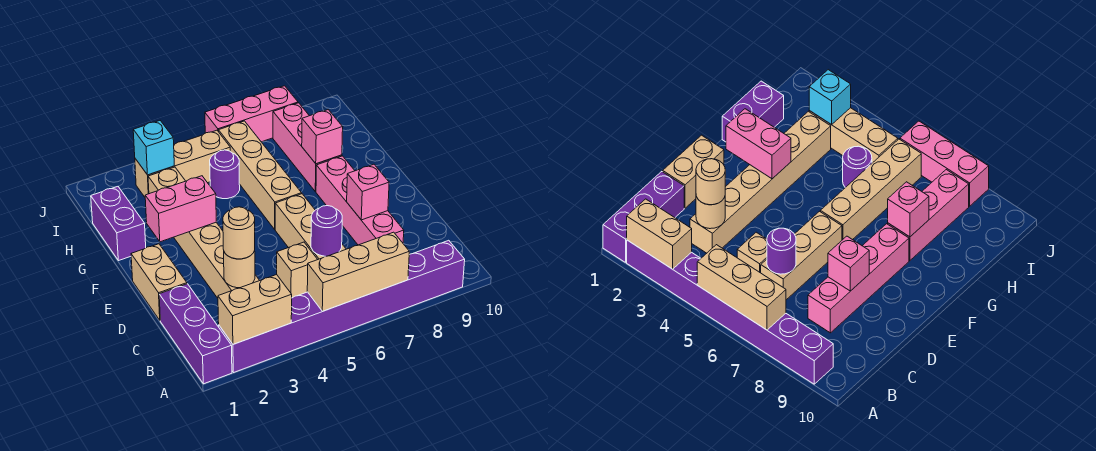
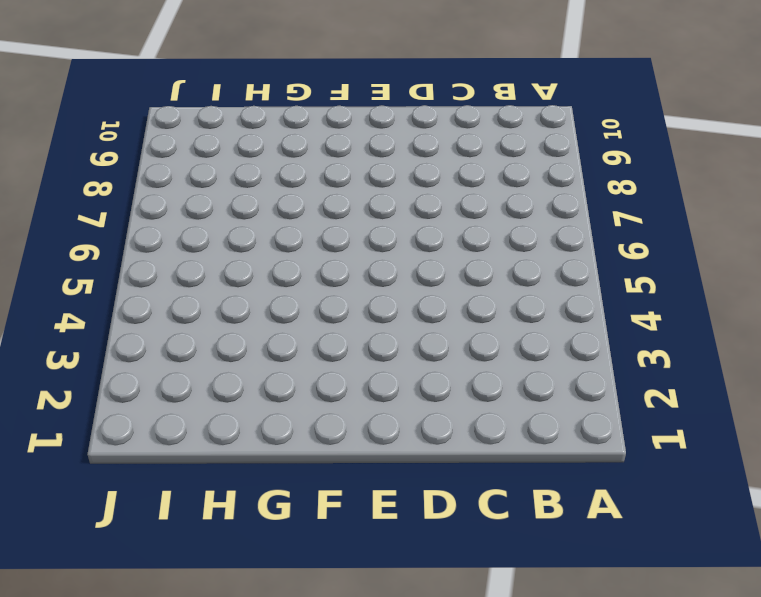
none -> purple 1x3 brick [159,284,232,384]
none -> purple 1x8 brick [219,240,465,373]
none -> tan 1x6 brick [148,167,260,298]

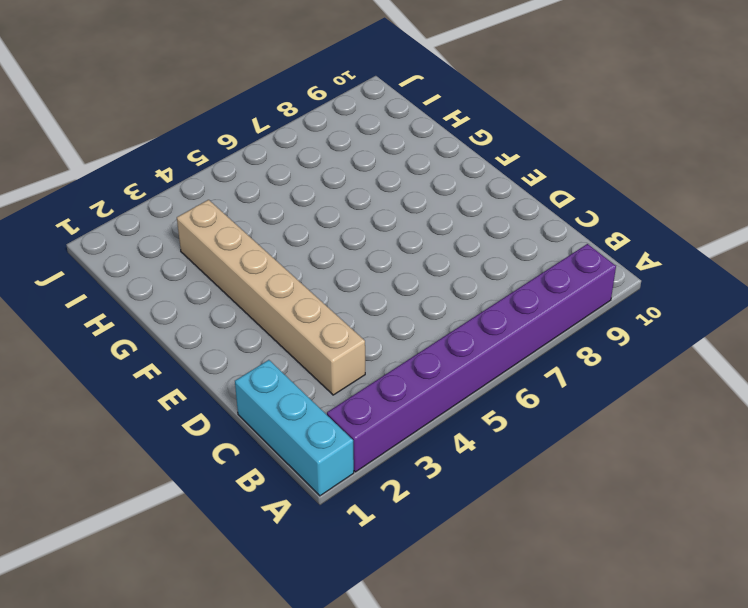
cyan 1x3 brick [235,360,354,496] -> purple 1x3 brick [159,284,232,384]
none -> tan 1x1 brick [277,242,318,298]
none -> tan 1x3 brick [275,194,346,259]
none -> pink 1x4 brick [316,156,404,245]

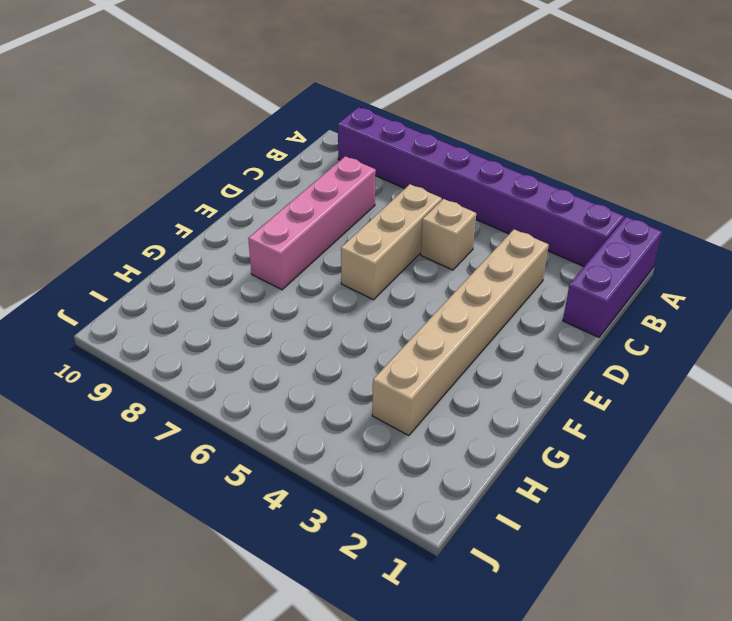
none -> tan 1x2 brick [131,244,187,320]
none -> tan 1x4 brick [219,121,302,229]
none -> purple 1x2 brick [91,187,146,261]

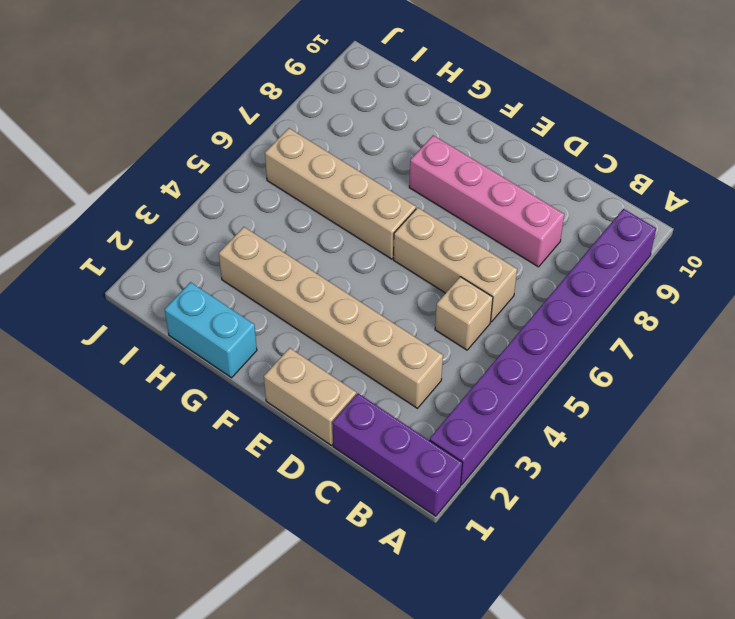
cyan 1x2 brick [165,282,257,378] -> purple 1x2 brick [91,187,146,261]
none -> pink 1x3 brick [273,103,342,192]
none -> purple 1x1 round brick [210,150,240,199]
none -> tan 1x3 brick [135,130,230,197]

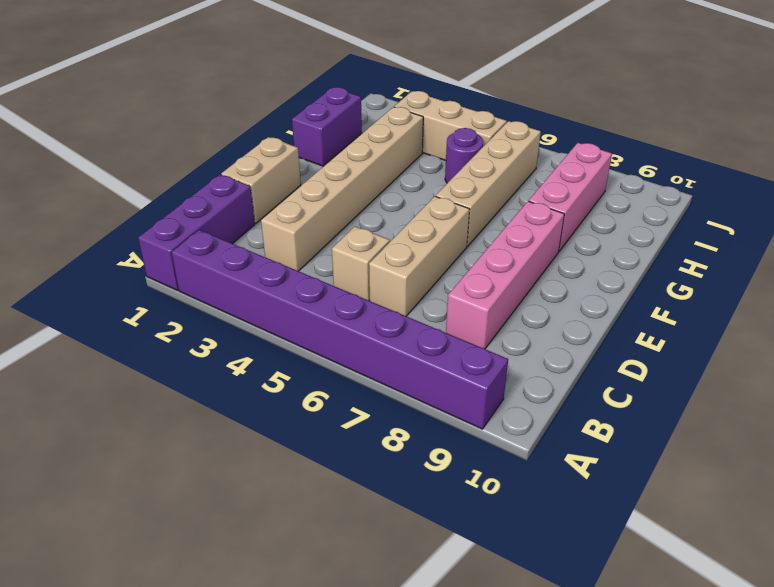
none -> pink 1x3 brick [205,86,298,142]
none -> tan 1x2 brick [218,275,292,344]
none -> tan 1x3 brick [307,232,409,311]

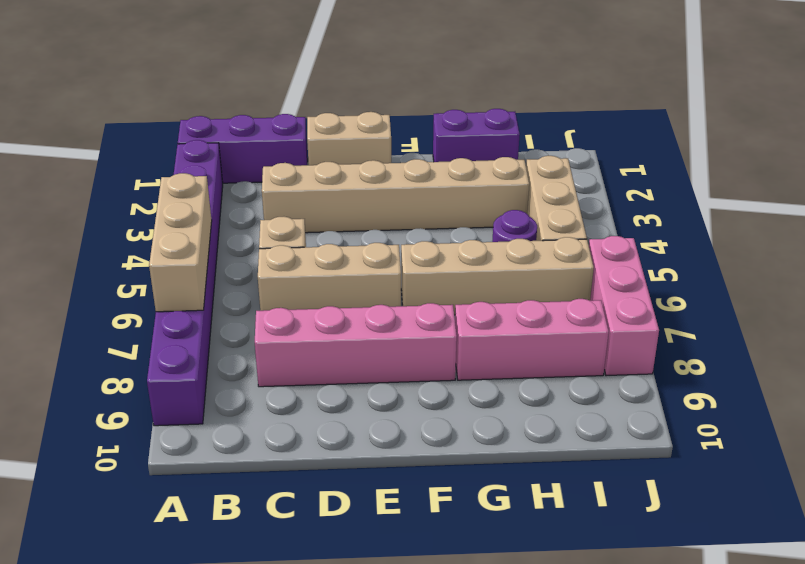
none -> tan 1x2 brick [218,275,292,344]
none -> tan 1x1 round brick [224,251,255,288]
none -> purple 1x1 round brick [311,206,342,256]

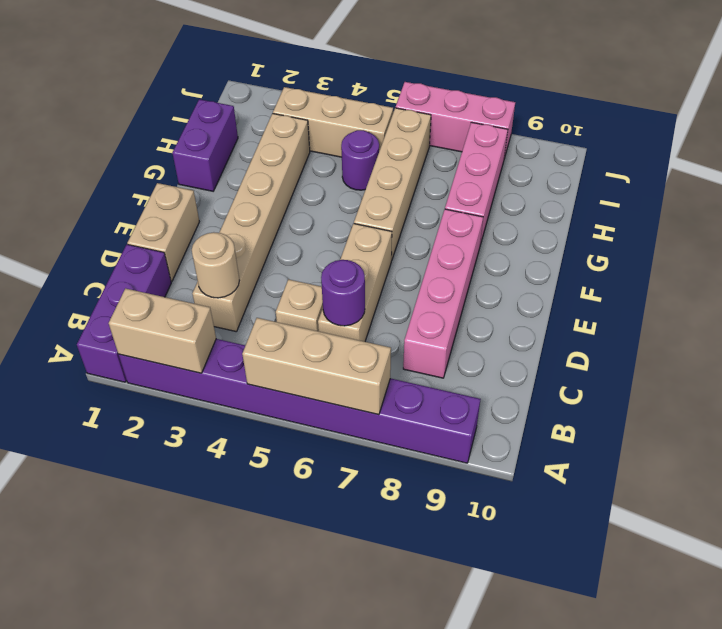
none -> pink 1x1 brick [347,164,389,220]
none -> pink 1x2 brick [145,176,216,242]
none -> pink 1x1 brick [302,110,343,164]

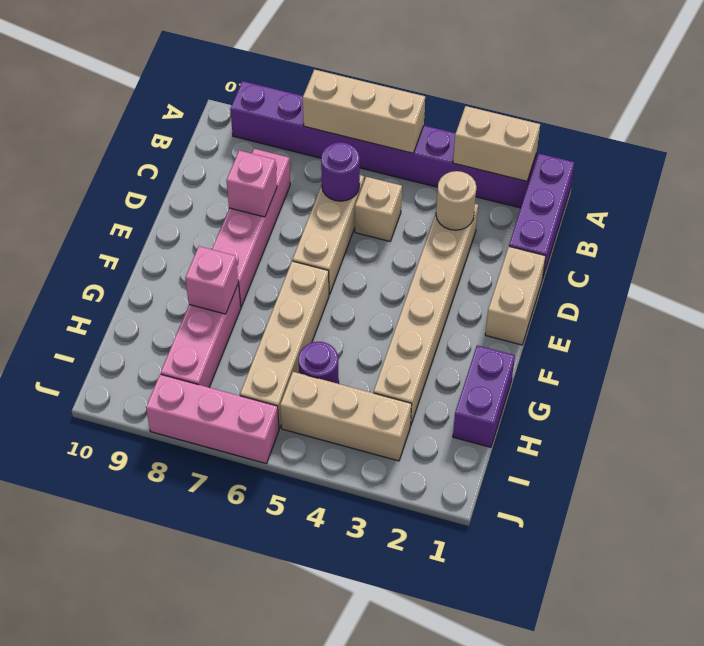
none -> pink 1x2 brick [145,176,216,242]
none -> cyan 1x1 brick [133,121,174,175]
none -> tan 1x1 round brick [223,207,255,259]

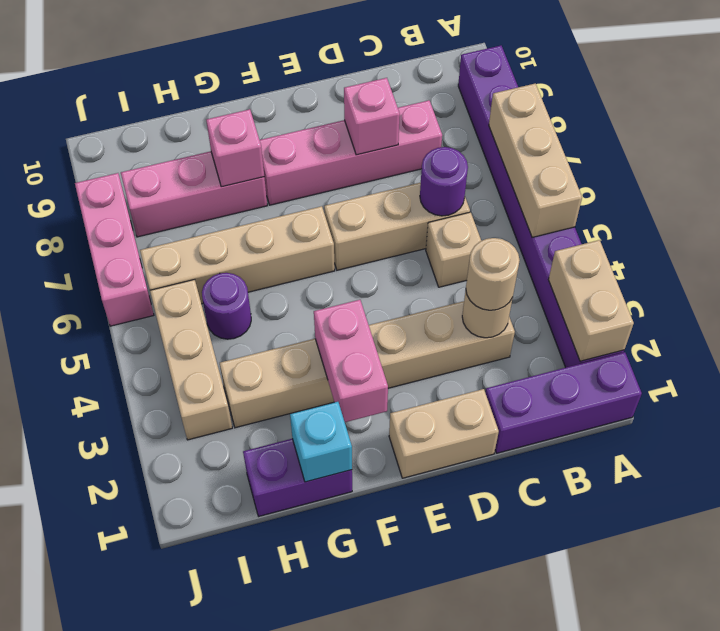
cyan 1x1 brick [290,402,352,482] -> cyan 1x1 brick moved to [133,121,174,175]

